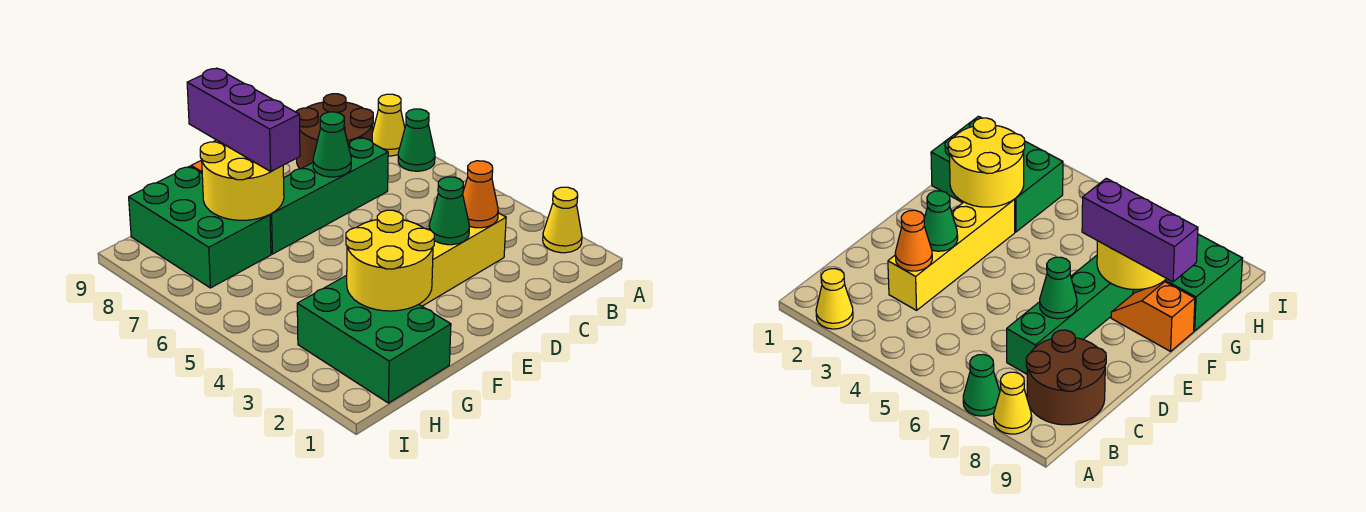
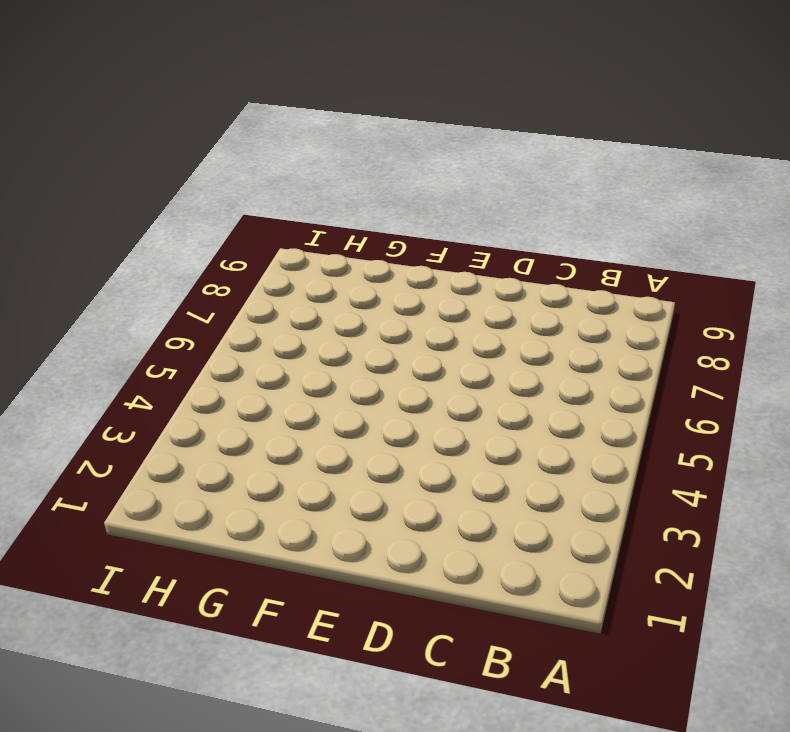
none -> yellow 1x1 cone [543,187,582,253]
none -> green 1x1 cone [398,109,435,171]
none -> yellow 1x1 cone [372,94,405,156]

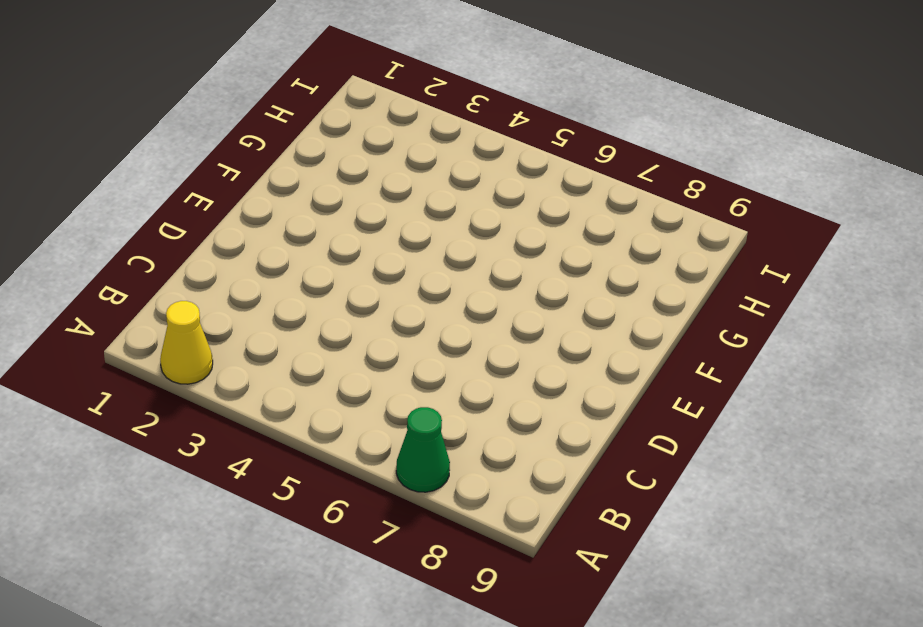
none -> yellow 1x1 cone [372,94,405,156]
none -> brown 2x2 round brick [296,94,373,169]
none -> yellow 1x4 brick [419,213,506,306]

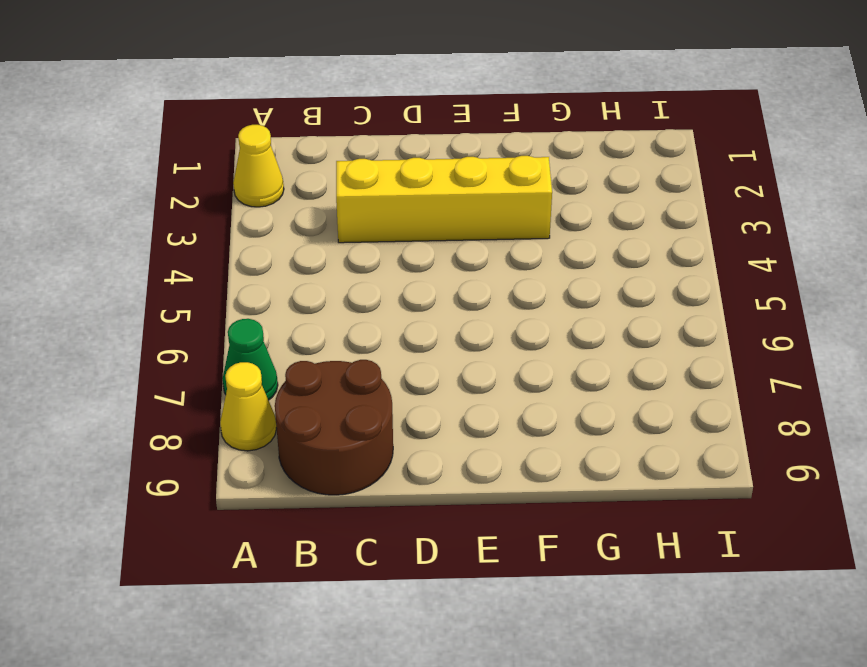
none -> green 1x4 brick [270,137,388,254]
none -> orange 1x2 slope [1111,282,1195,351]
none -> green 2x3 brick [297,275,451,403]

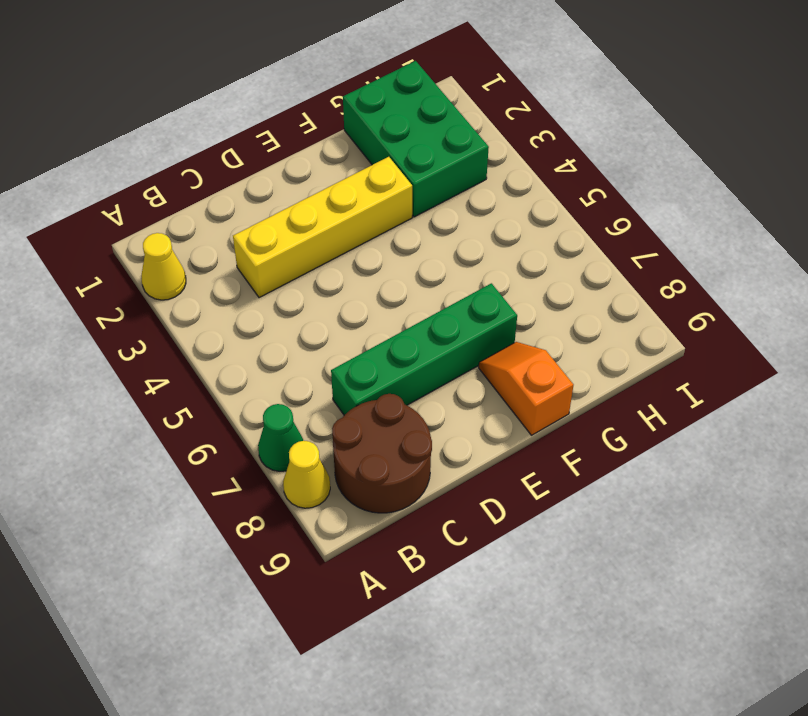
none -> green 2x3 brick [129,166,271,288]
none -> orange 1x1 cone [463,161,498,228]
none -> green 1x1 cone [429,177,469,245]

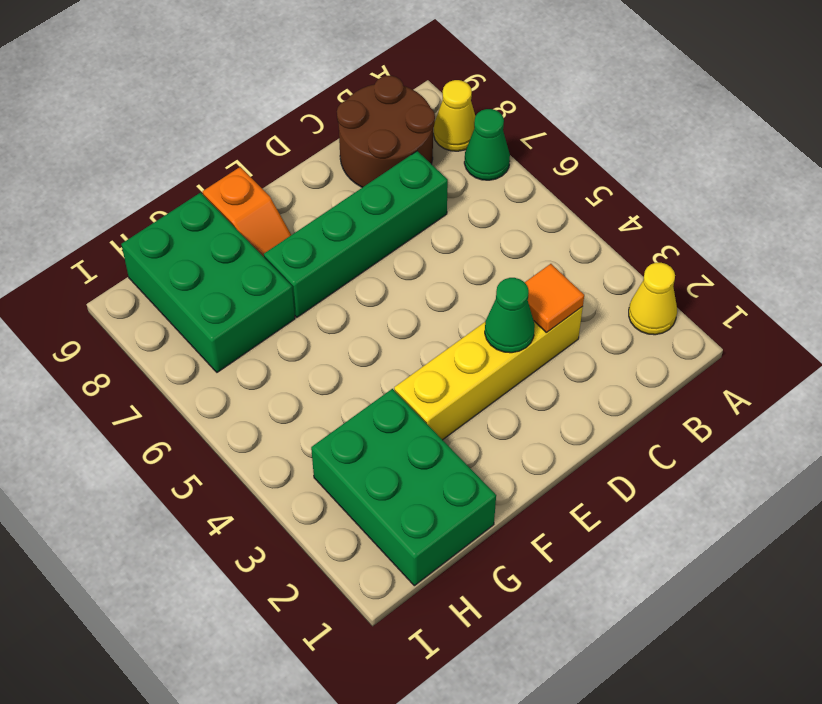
orange 1x1 tile [525,264,584,333] -> orange 1x1 cone [463,161,498,228]
none -> green 1x1 cone [313,112,351,177]
none -> yellow 2x2 round brick [346,210,434,311]
none -> yellow 2x2 round brick [200,140,284,220]

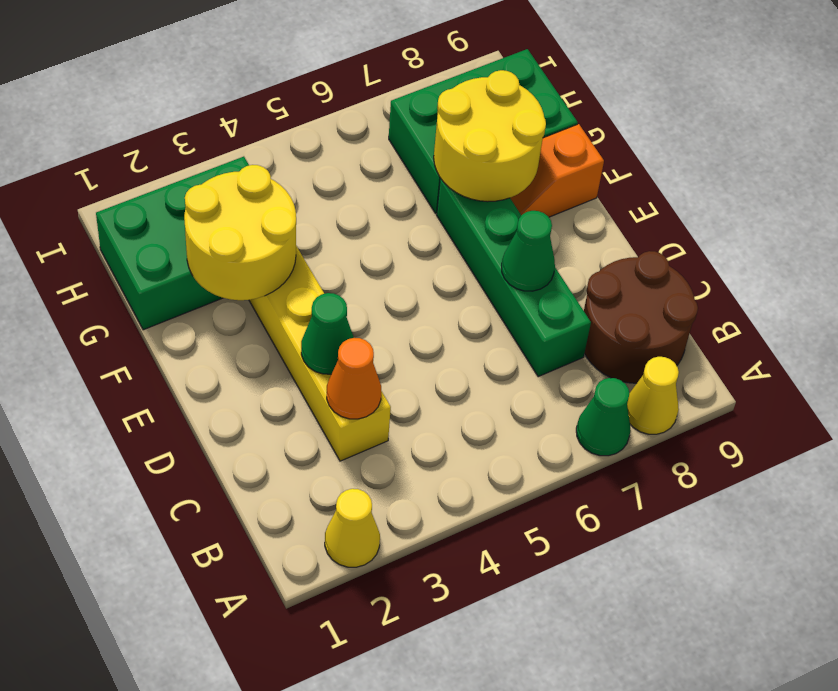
none -> purple 1x3 brick [187,68,300,171]

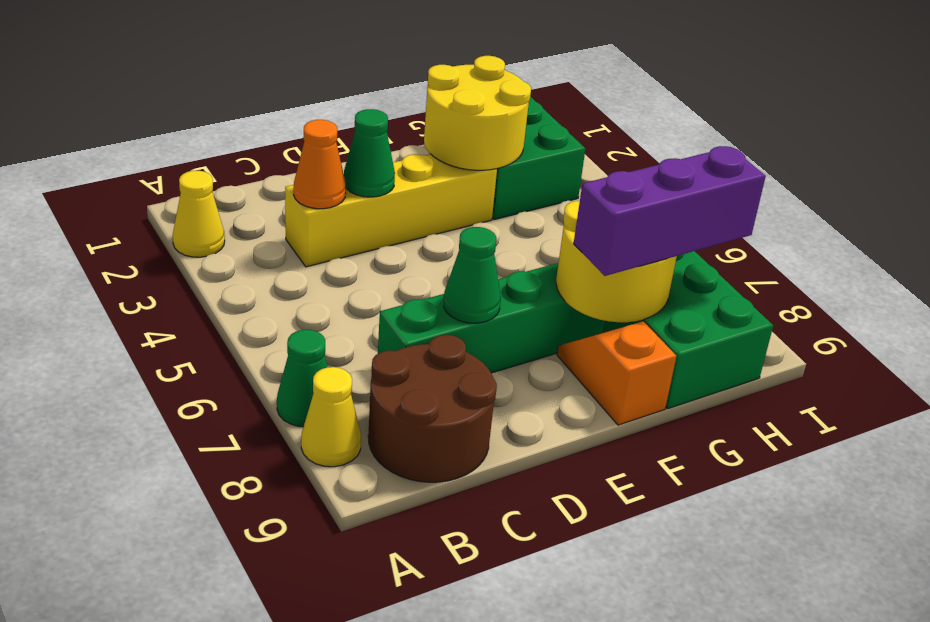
purple 1x3 brick [574,146,766,276] -> purple 1x3 brick turned to [187,68,300,171]

